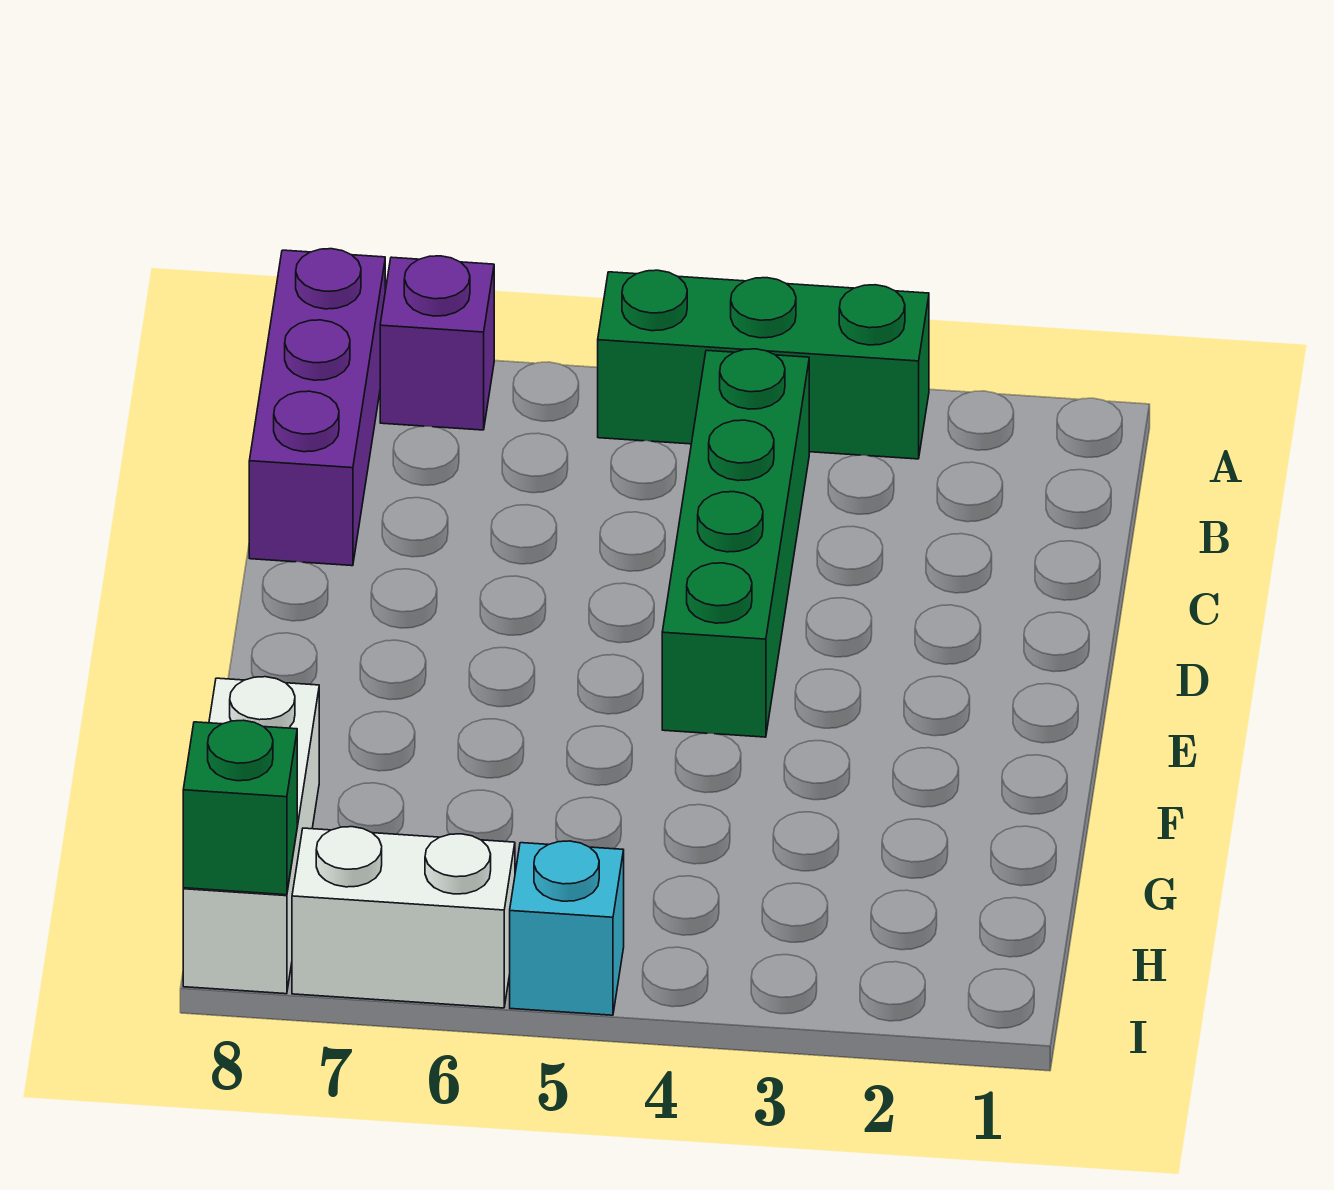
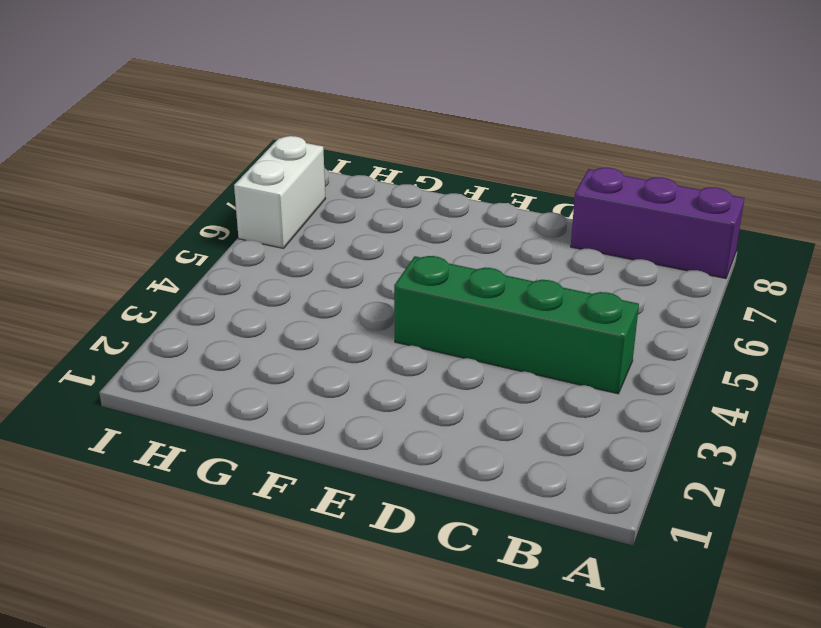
none -> green 1x3 brick [598,270,929,459]
none -> purple 1x1 brick [380,256,494,430]

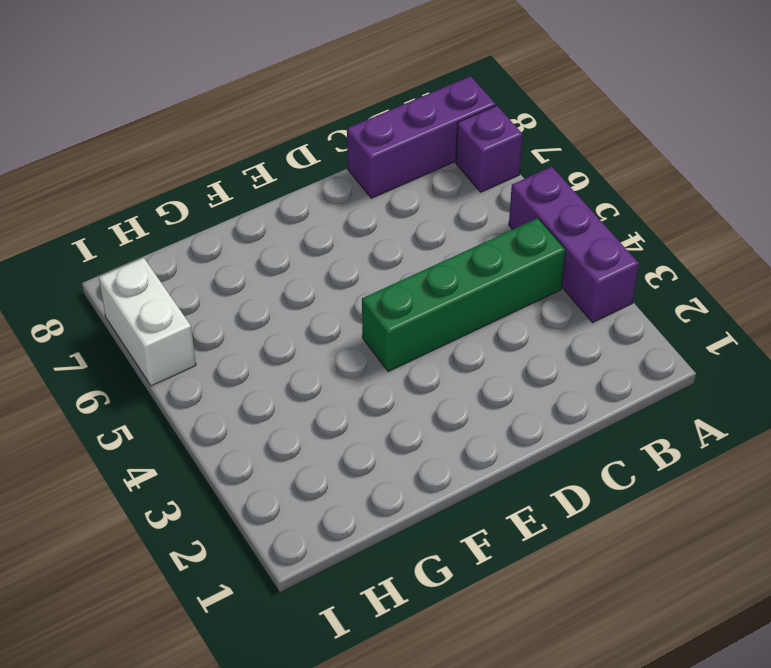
purple 1x3 brick [509,167,639,323] -> green 1x3 brick [598,270,929,459]
none -> white 1x3 brick [183,677,319,994]
none -> cyan 1x1 brick [510,841,624,1015]

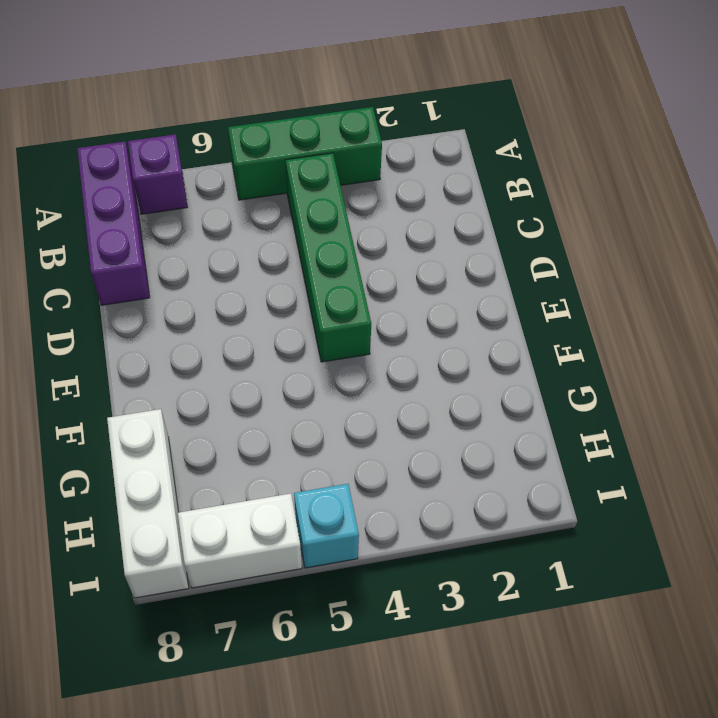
none -> green 1x1 brick [183,720,297,895]

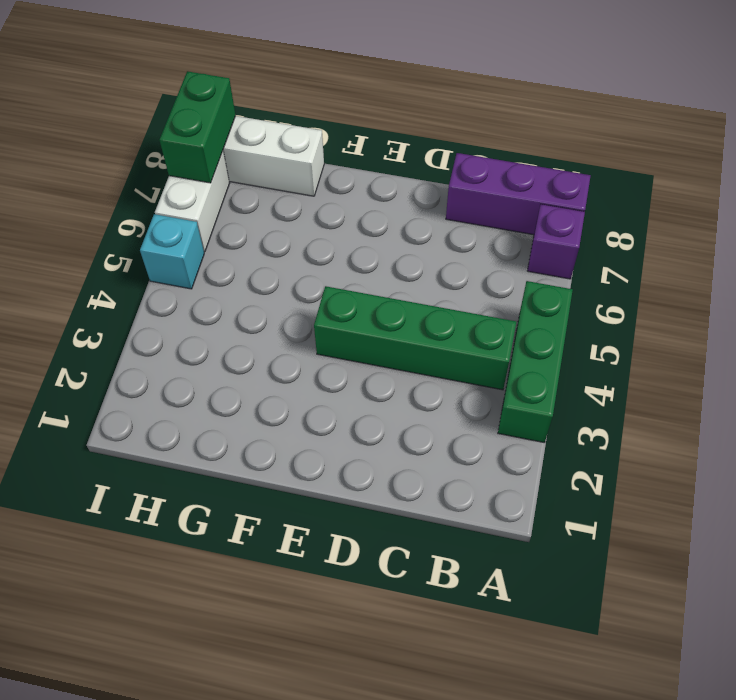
green 1x2 brick [160,71,236,183] -> green 1x1 brick [183,720,297,895]

